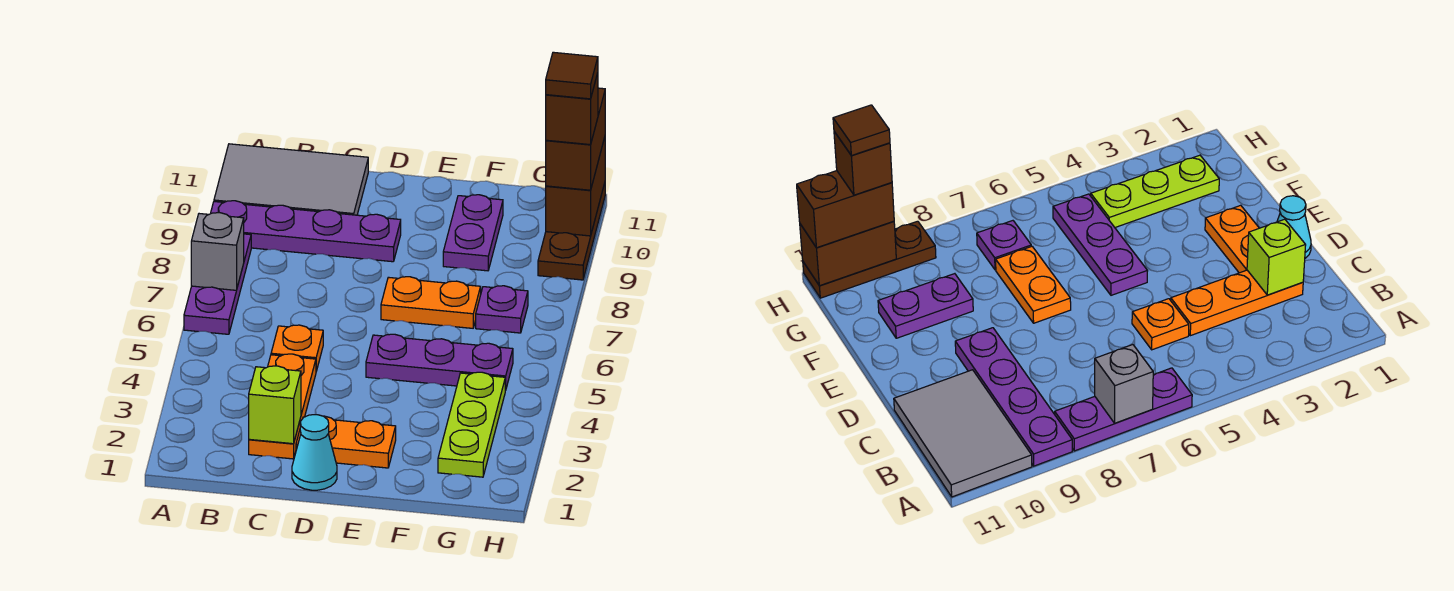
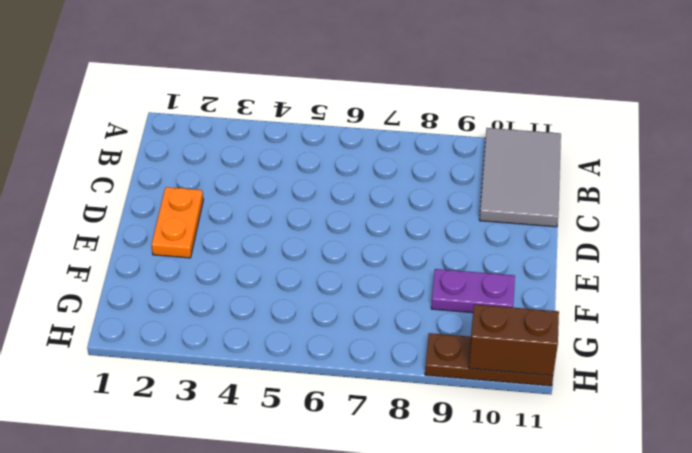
none -> purple 1x3 plate [184,234,251,334]
none -> purple 1x4 plate [210,201,401,262]
none -> orange 1x3 plate [249,354,316,459]

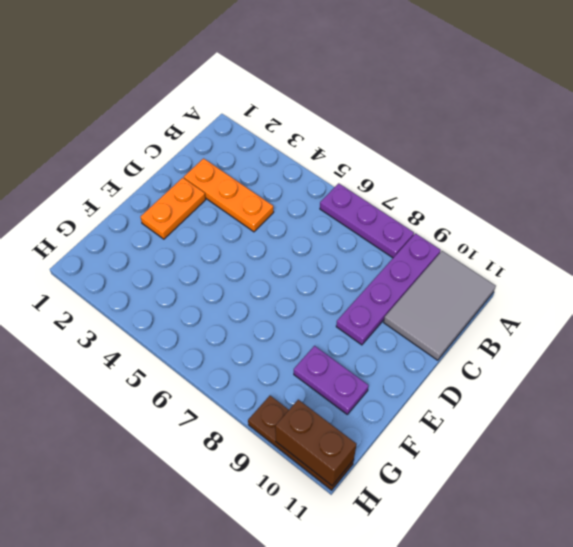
none -> orange 1x1 plate [271,325,323,371]
none -> cyan 1x1 cone [292,415,337,490]
none -> purple 1x3 plate [366,334,513,390]

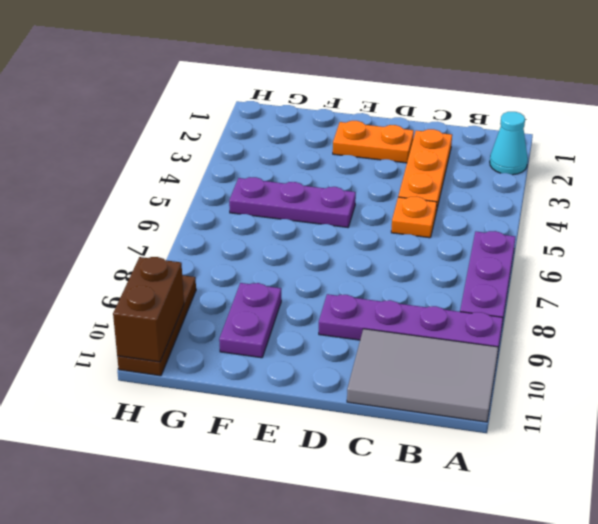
cyan 1x1 cone [490,112,528,175] -> cyan 1x1 cone moved to [292,415,337,490]
none -> orange 1x2 plate [381,277,481,328]
none -> lime 1x3 plate [438,372,505,477]
none -> purple 1x1 plate [476,286,528,333]

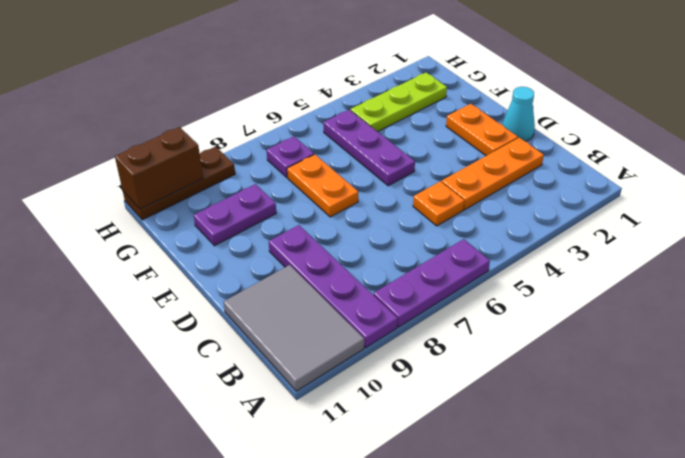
none -> grey 1x1 brick [191,213,244,290]
none -> lime 1x1 brick [249,366,301,444]
none -> brown 1x2 brick [546,88,605,190]

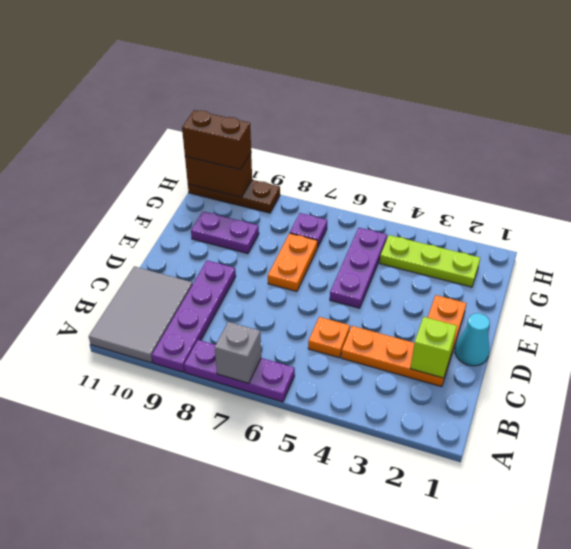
none -> brown 1x1 brick [546,73,598,145]
none -> brown 1x1 tile [546,52,598,99]

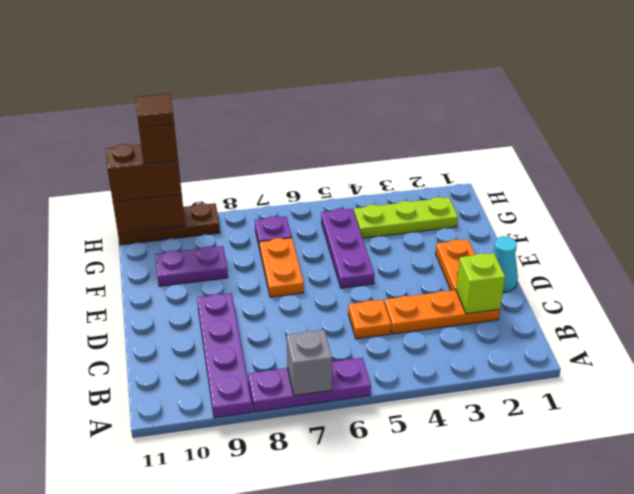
none -> grey 2x3 tile [214,144,368,215]

